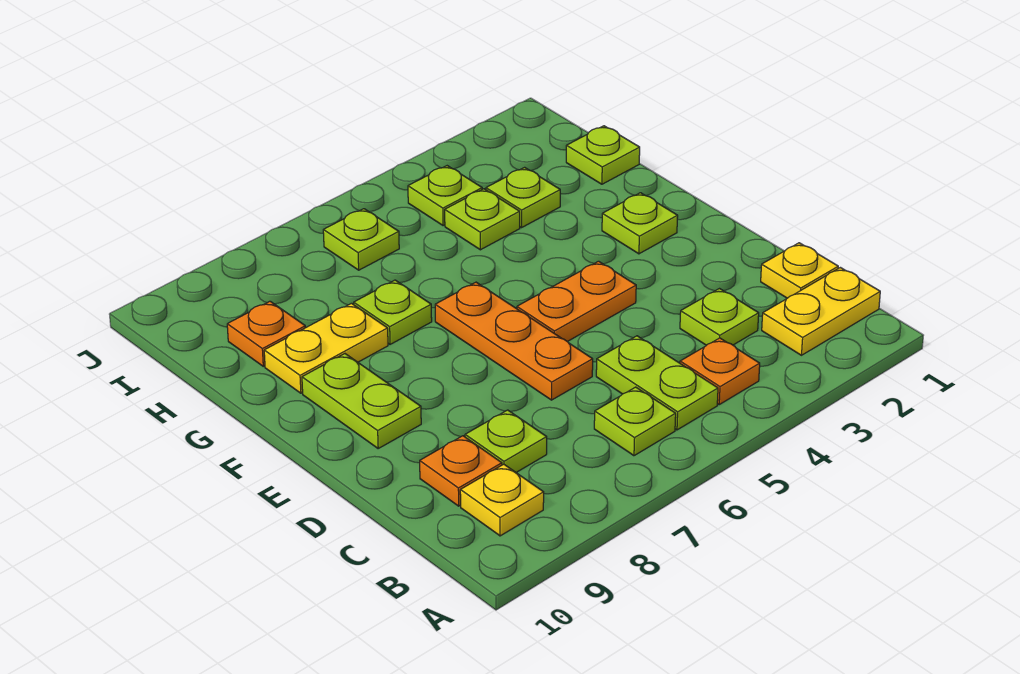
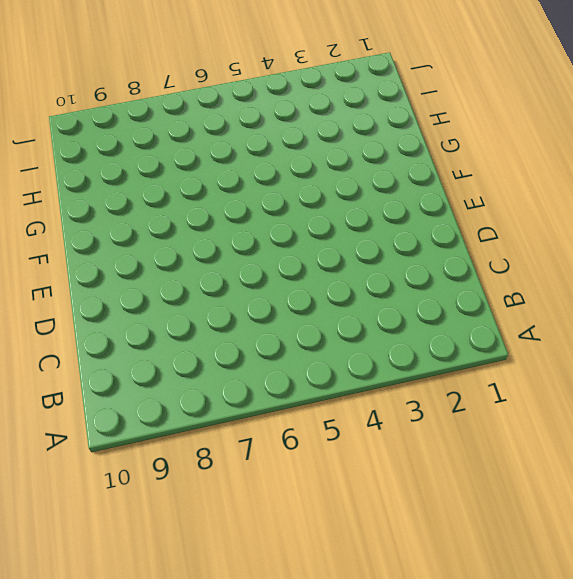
none -> yellow 1x2 plate [762,268,880,355]
none -> orange 1x1 plate [680,338,760,404]
none -> lime 1x2 plate [596,336,718,430]

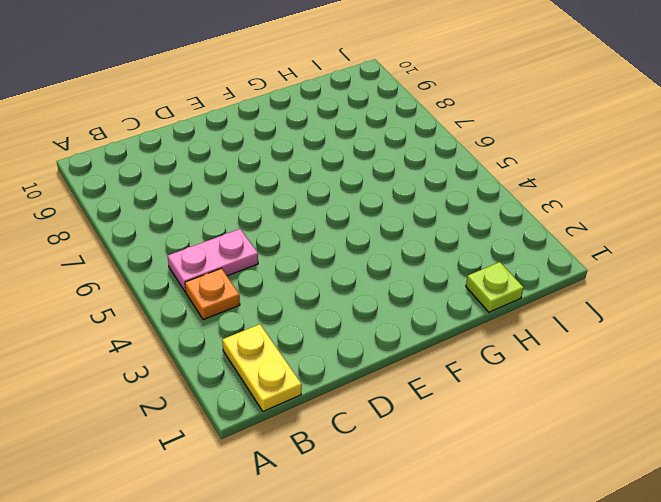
pink 1x2 plate [168,229,258,292] -> lime 1x2 plate [596,336,718,430]
none -> lime 1x1 plate [594,387,676,456]
none -> yellow 1x1 plate [460,464,544,536]
none -> yellow 1x1 plate [761,243,838,298]

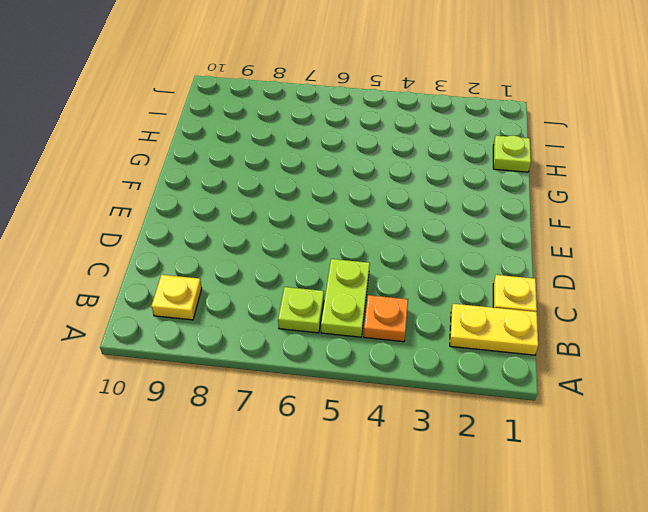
none -> lime 1x1 plate [680,289,759,345]
none -> lime 1x1 plate [465,410,547,472]
none -> orange 1x1 plate [420,436,502,506]

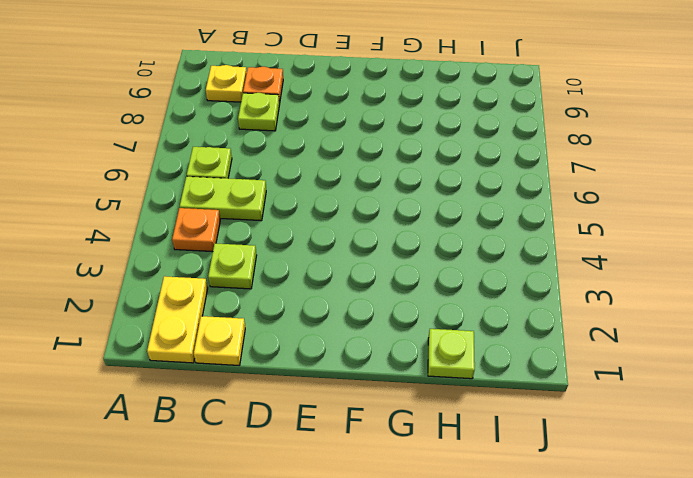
none -> orange 1x3 plate [435,282,593,400]
none -> orange 1x2 plate [517,261,636,342]
none -> lime 1x2 plate [302,354,421,448]

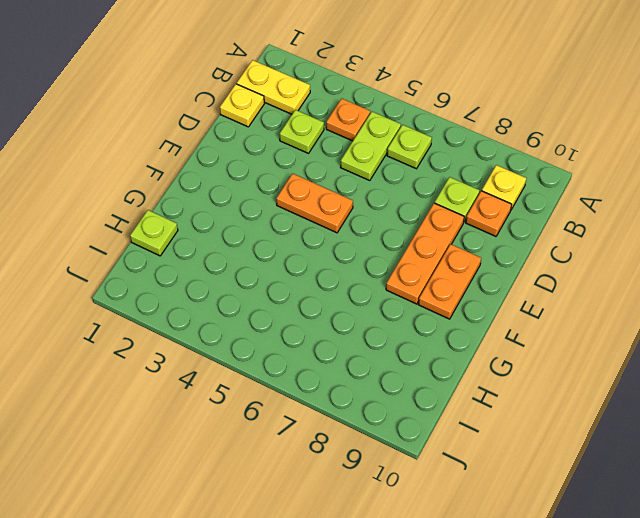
orange 1x3 plate [386,203,464,304] -> orange 1x3 plate moved to [435,282,593,400]
orange 1x2 plate [418,244,481,319] -> lime 1x2 plate [302,354,421,448]
none -> lime 1x1 plate [602,193,678,254]
none -> lime 1x1 plate [354,280,432,344]
none -> yellow 1x2 plate [264,303,388,393]

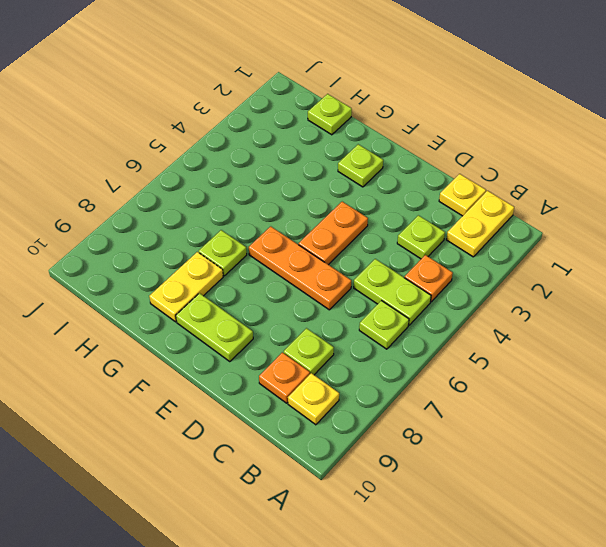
none -> lime 1x1 plate [486,167,560,228]
none -> lime 1x1 plate [445,189,520,250]
none -> orange 1x1 plate [227,301,305,366]

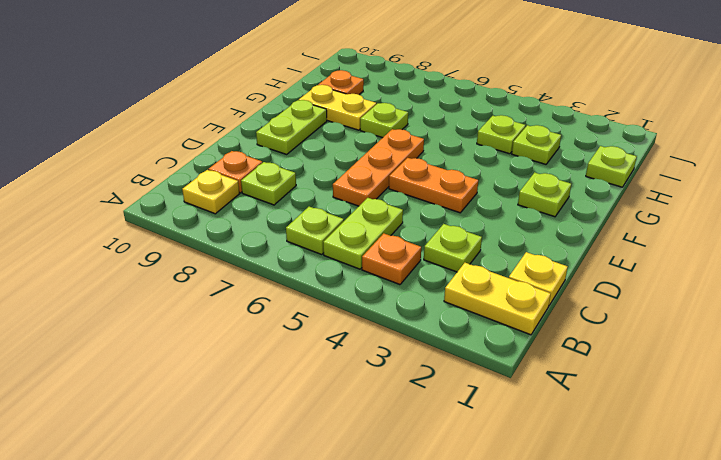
none -> lime 1x1 plate [408,166,482,226]
none -> lime 1x1 plate [323,209,399,270]

